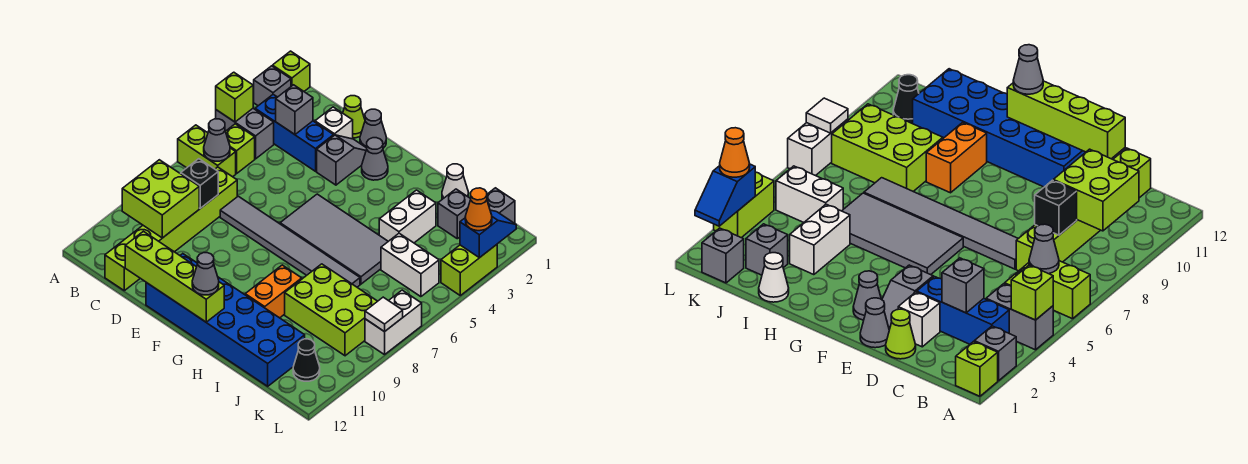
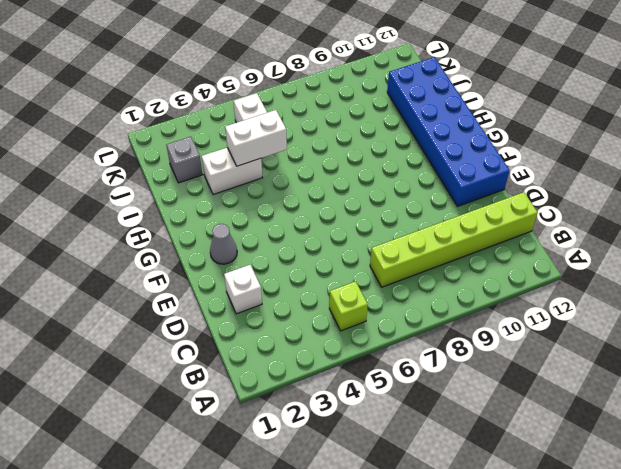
white 1x2 brick [225,110,287,166] -> white 1x2 brick moved to [365,290,422,355]
none -> lime 1x1 brick [273,51,310,91]
none -> grey 1x1 brick [254,66,291,106]
none -> grey 1x2 brick [216,109,274,159]
none -> lime 1x2 brick [178,125,236,177]

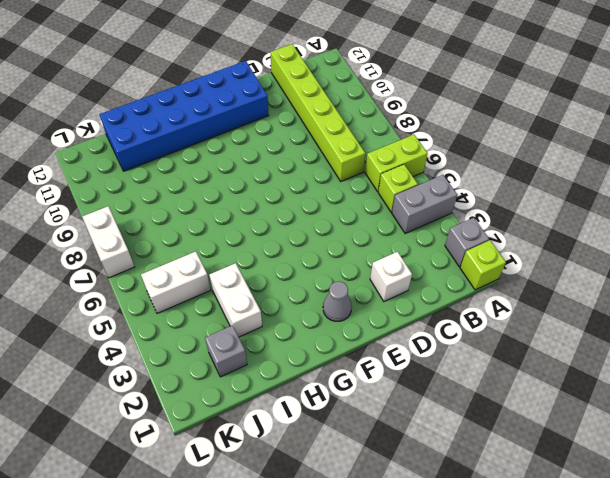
none -> blue 1x3 brick [255,94,334,171]
none -> lime 1x1 cone [343,96,365,138]
none -> grey 1x6 tile [220,196,360,287]
none -> grey 1x1 cone [360,109,386,148]

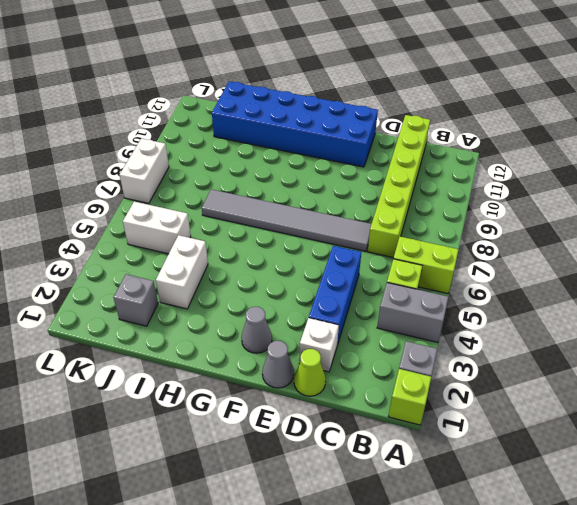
blue 1x3 brick [309,246,361,344] -> blue 1x3 brick turned to [255,94,334,171]
none -> grey 1x2 slope [317,135,367,185]
none -> grey 2x4 tile [280,194,388,284]
none -> orange 1x2 brick [245,265,302,318]
none -> white 1x1 cone [442,164,468,199]

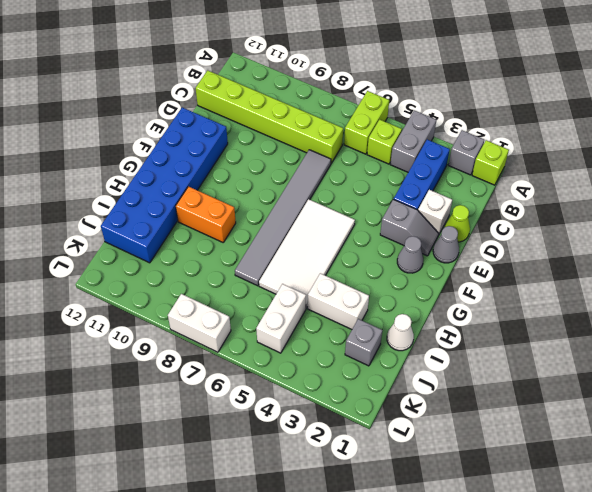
white 2x4 tile [259,199,355,308] -> grey 2x4 tile [280,194,388,284]
none -> lime 2x3 brick [285,264,377,356]
none -> grey 1x1 brick [487,188,515,223]
none -> black 1x1 cone [293,339,320,381]
none -> lime 1x2 brick [441,245,497,295]

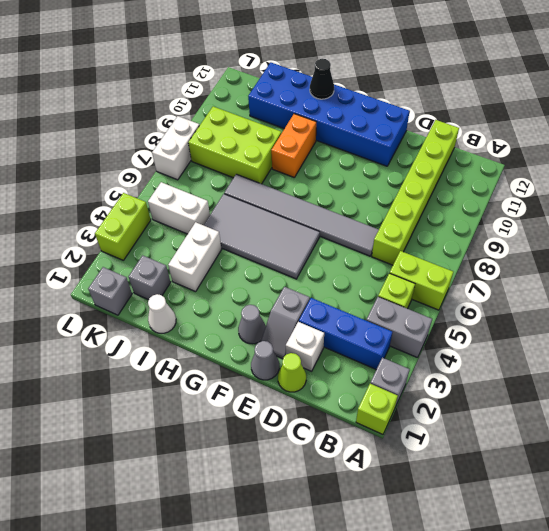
black 1x1 cone [310,59,334,99] -> black 1x1 cone moved to [293,339,320,381]
none -> lime 1x1 brick [216,72,253,122]
none -> grey 1x1 cone [204,119,230,161]
none -> lime 2x2 brick [122,160,199,238]
none -> grey 1x1 brick [276,85,313,134]

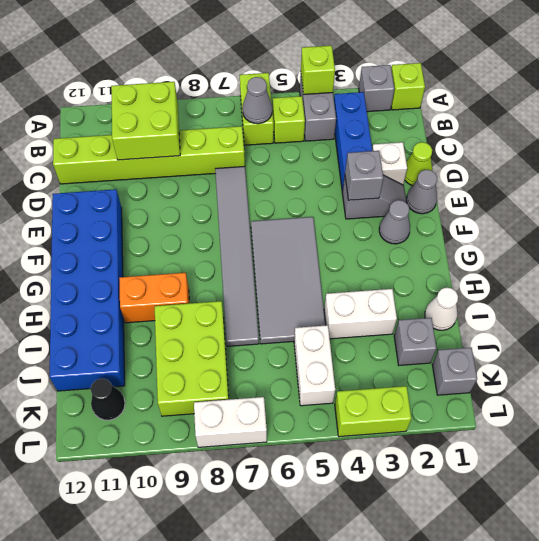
grey 1x1 brick [345,151,383,200] -> grey 1x1 brick moved to [276,85,313,134]
none -> black 1x1 brick [181,159,218,208]
none -> lime 1x4 brick [125,231,224,322]
none -> blue 1x2 slope [460,210,516,258]
none -> white 1x1 tile [365,297,403,332]

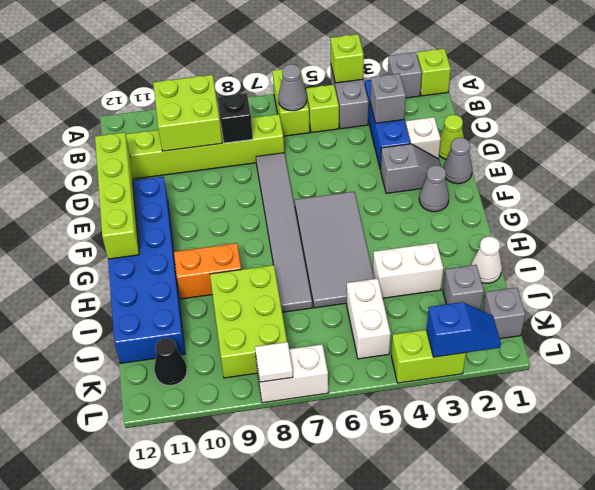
none -> grey 1x1 cone [192,253,219,295]
none -> orange 1x1 cone [465,188,492,231]

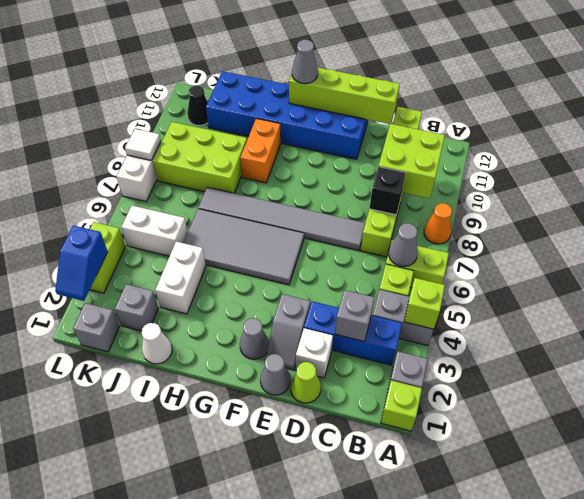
orange 1x1 cone [424,203,452,244] -> orange 1x1 cone moved to [465,188,492,231]

